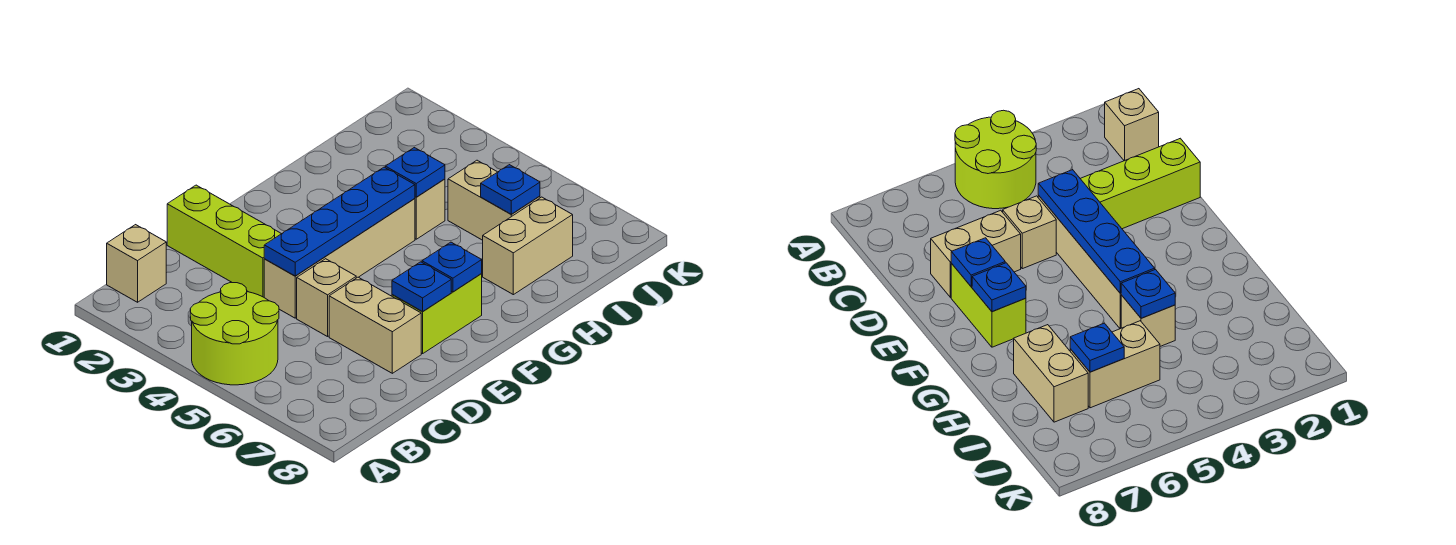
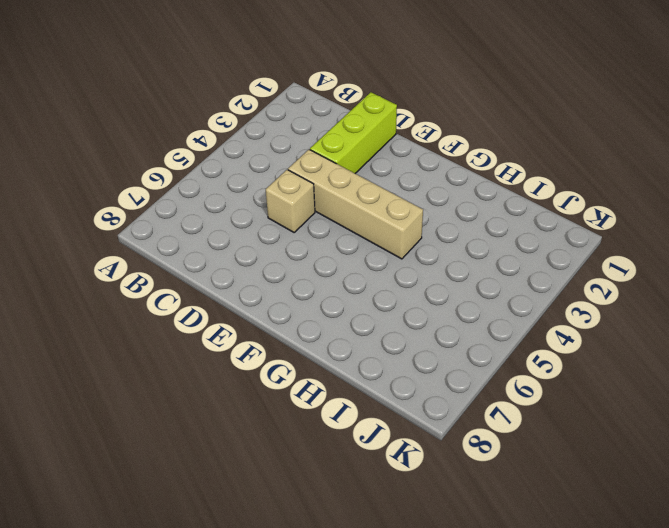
none -> lime 2x2 round brick [190,283,279,385]
none -> tan 1x1 brick [107,225,166,302]
none -> tan 1x2 brick [329,277,421,373]

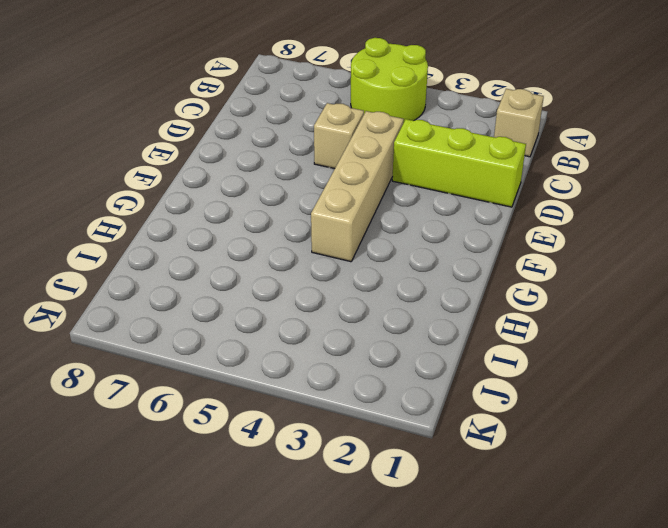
none -> tan 1x2 brick [329,277,421,373]
none -> lime 1x2 brick [392,274,482,354]
none -> tan 1x1 brick [415,179,445,239]

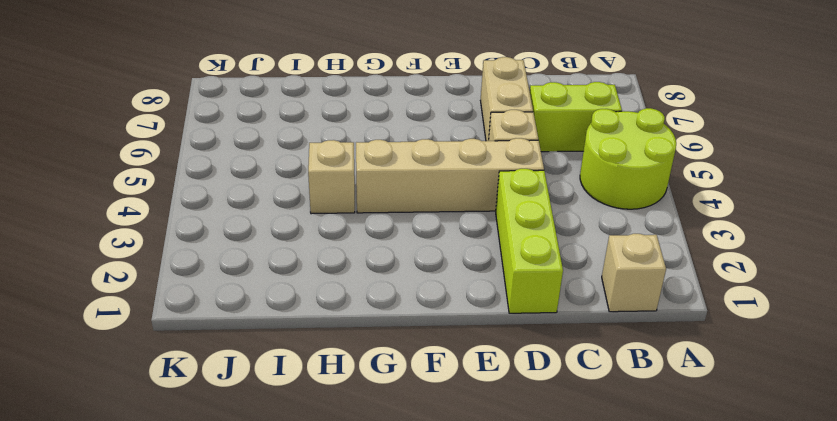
lime 1x2 brick [530,82,622,152] -> lime 1x2 brick moved to [392,274,482,354]
none -> tan 1x2 brick [483,197,573,295]
none -> tan 1x2 brick [448,160,540,240]
none -> blue 1x4 plate [264,167,415,276]

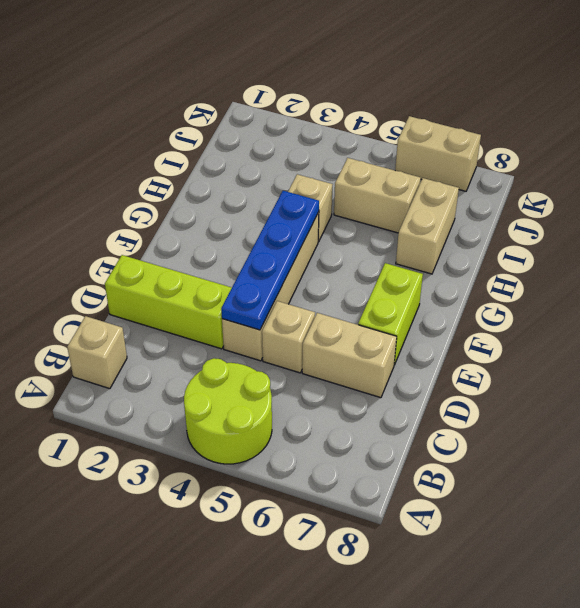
tan 1x2 brick [395,116,481,191] -> none
none -> blue 1x1 plate [392,262,451,312]
none -> blue 1x1 plate [422,242,482,292]
none -> blue 1x1 plate [385,148,445,197]

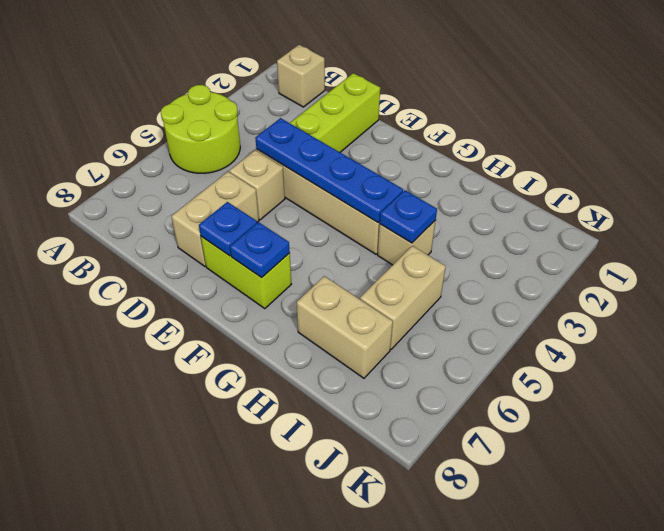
none -> blue 1x1 plate [481,165,540,214]

